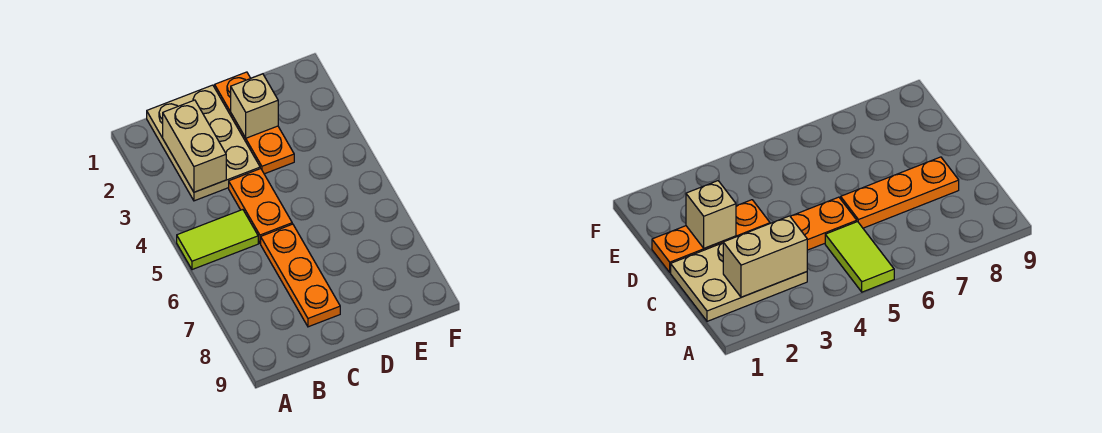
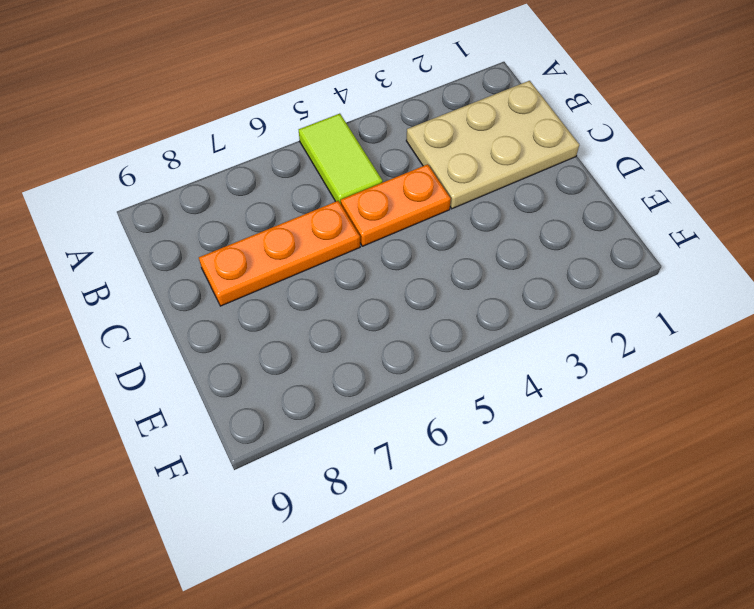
none -> orange 1x3 plate [215,72,294,174]
none -> tan 1x2 brick [163,100,226,192]

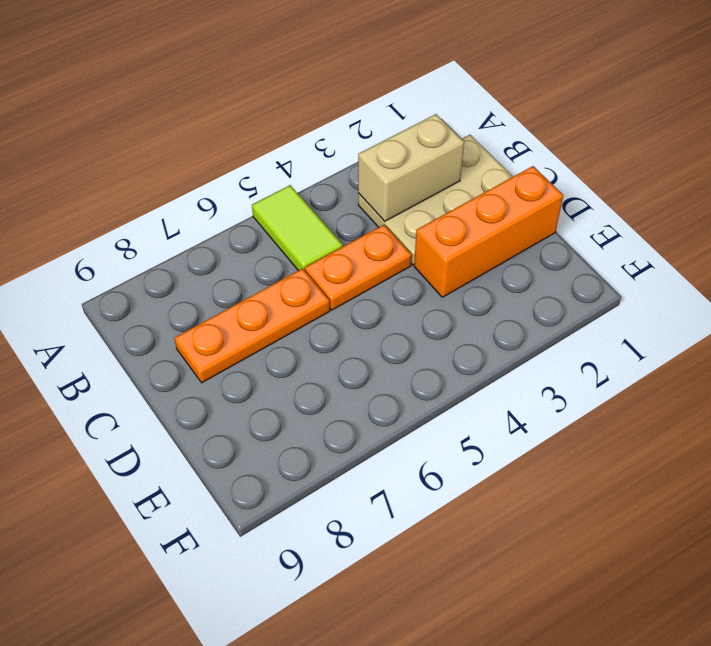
orange 1x3 brick [414,166,563,297] -> orange 1x3 plate [215,72,294,174]
none -> tan 1x1 brick [231,74,278,138]

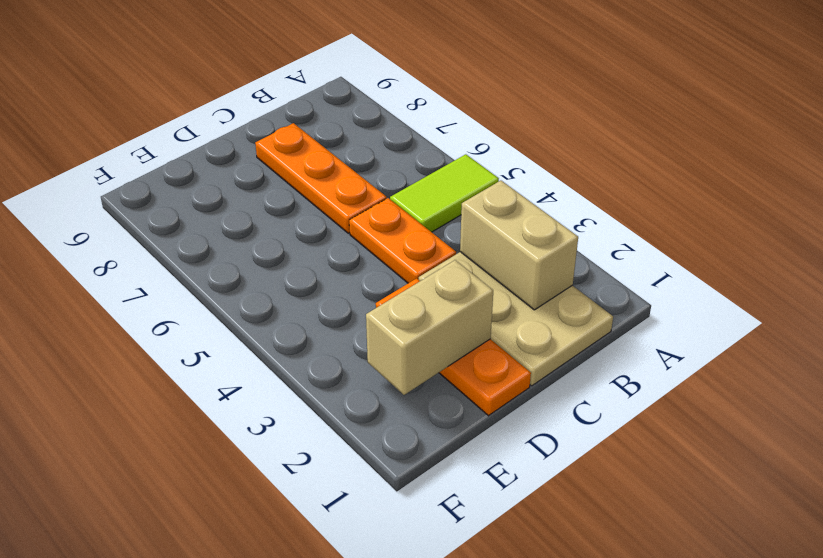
tan 1x2 brick [366,260,493,395] -> tan 1x1 brick [231,74,278,138]

